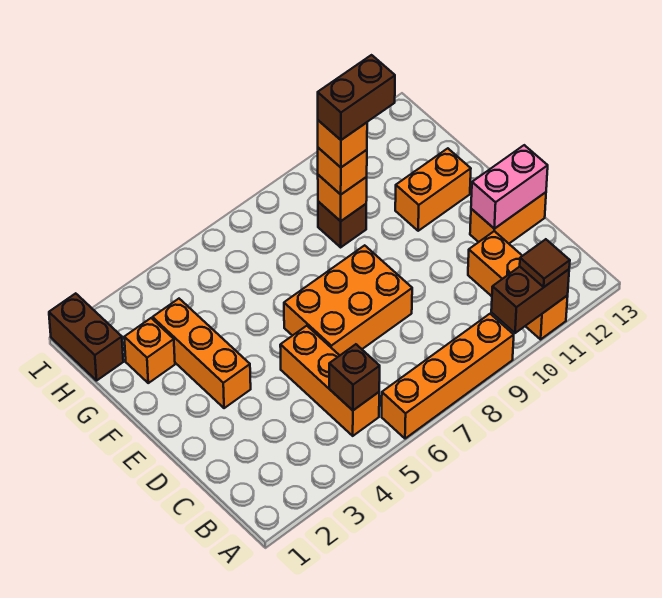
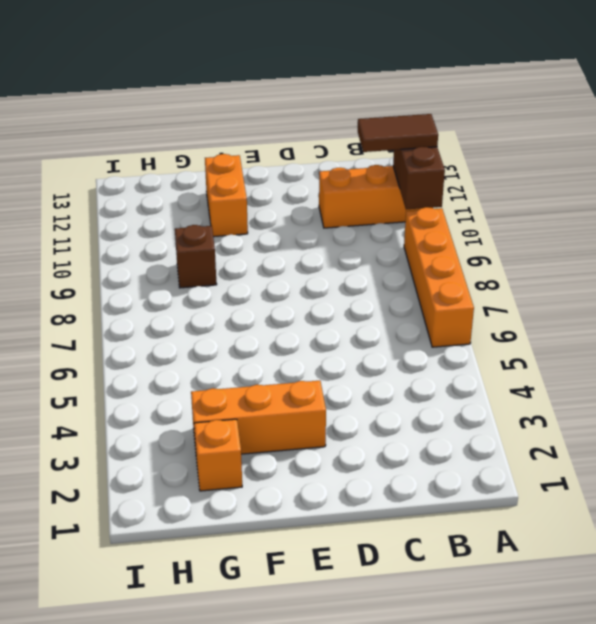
brown 1x2 tile [358,114,438,152] -> brown 1x1 tile [520,239,570,287]
none -> orange 1x3 brick [280,326,379,436]
none -> orange 2x3 brick [284,245,412,355]
none -> orange 1x2 brick [470,192,546,243]

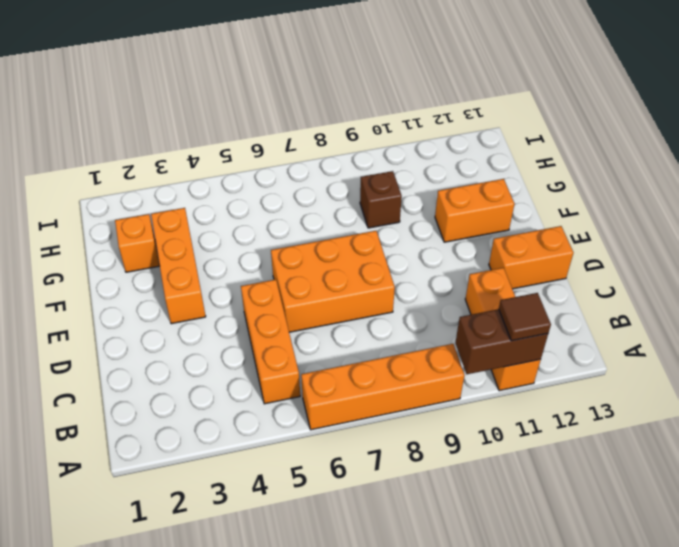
none -> brown 1x2 brick [49,293,123,381]
none -> brown 1x1 brick [329,344,380,410]
none -> pink 1x2 brick [471,145,548,229]

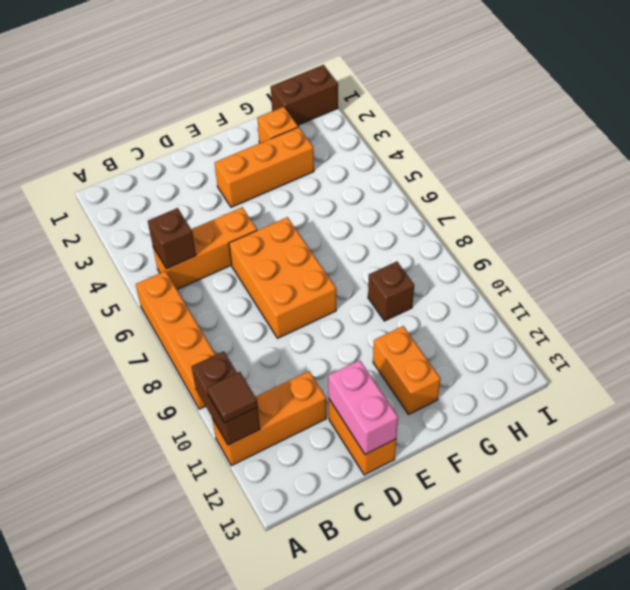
none -> orange 1x1 brick [318,175,367,221]
none -> orange 1x1 brick [318,148,367,194]
none -> orange 1x1 brick [318,120,367,167]

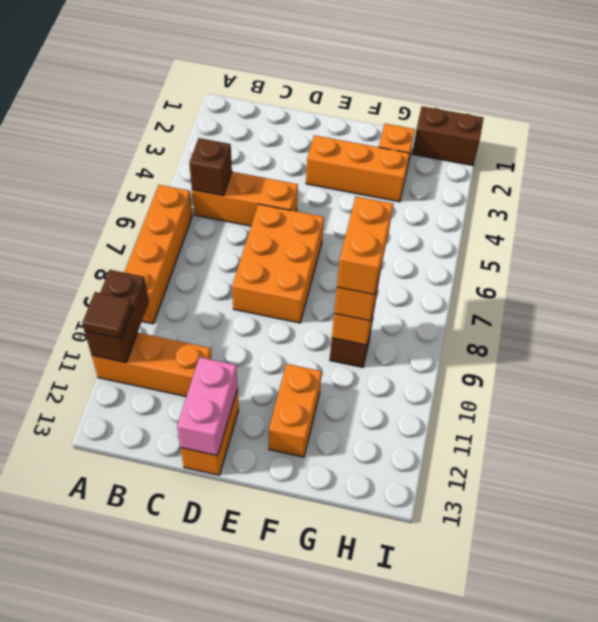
orange 1x2 brick [337,197,393,295] -> orange 1x1 brick [318,120,367,167]
none -> brown 1x2 brick [318,55,395,140]

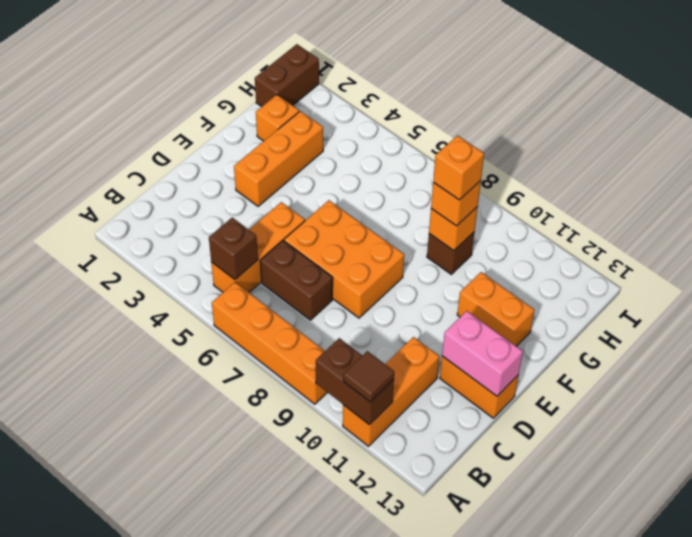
brown 1x2 brick [260,241,333,320] -> brown 1x2 brick moved to [318,55,395,140]

